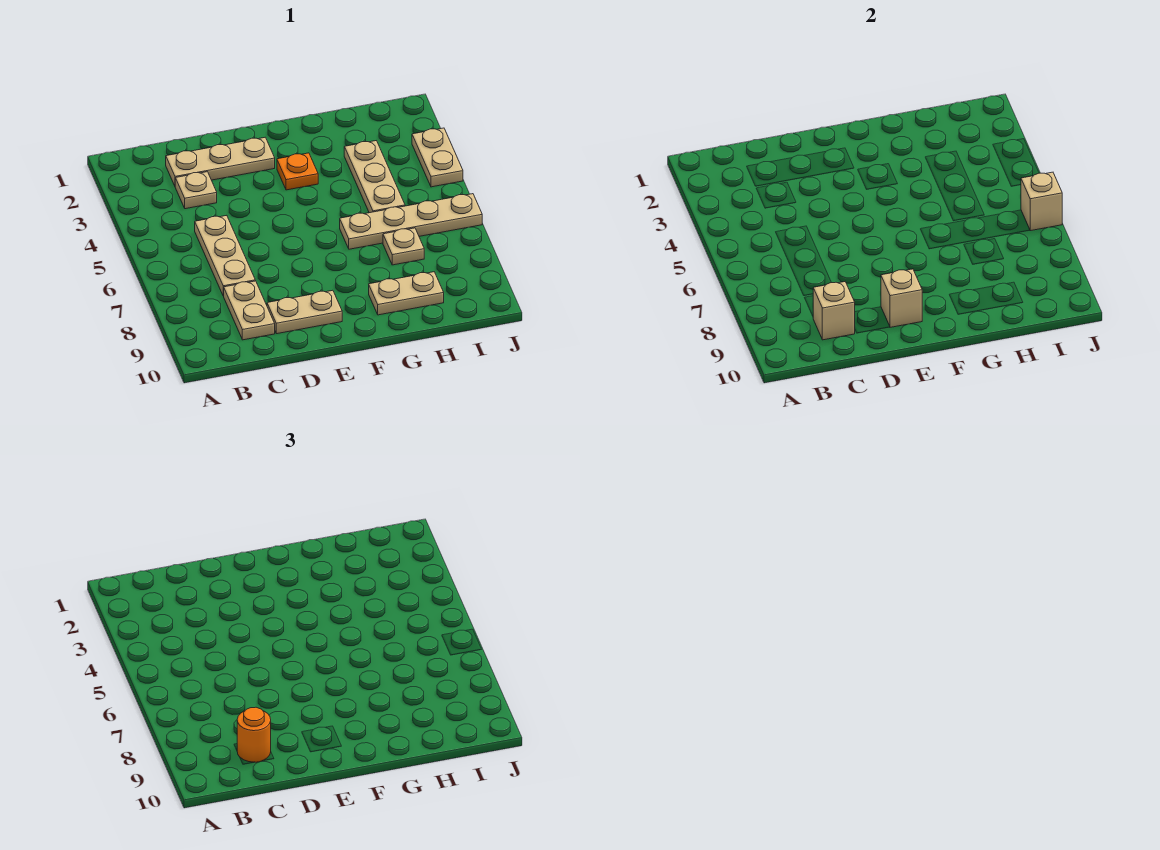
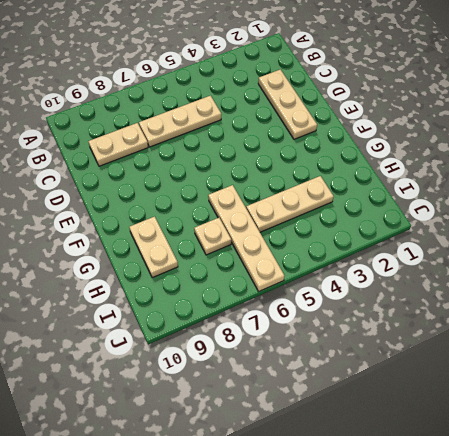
none -> tan 1x1 plate [175,172,217,209]
none -> tan 1x2 plate [267,290,342,334]
none -> orange 1x1 plate [277,153,318,190]

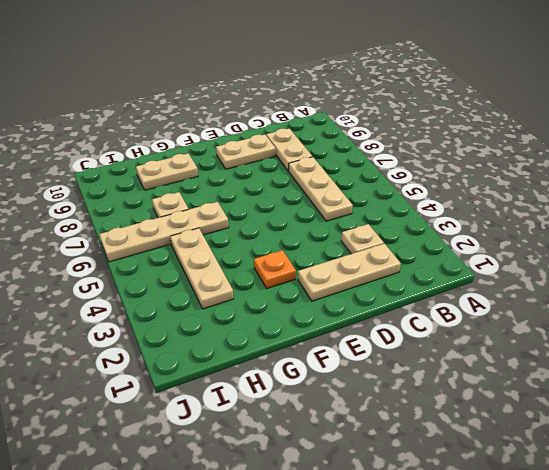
none -> tan 1x2 plate [412,128,463,187]
none -> tan 1x1 brick [813,282,855,340]
none -> tan 1x1 brick [881,269,922,327]

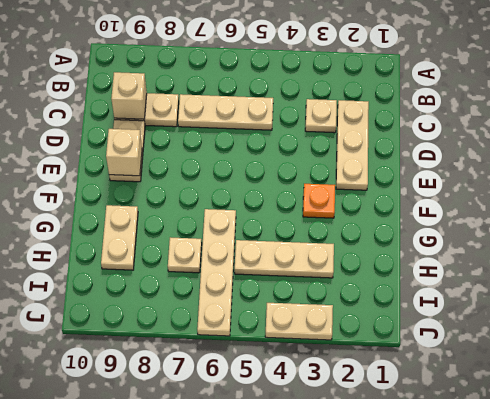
none -> tan 1x1 brick [1021,172,1062,231]
none -> orange 1x1 round brick [237,707,271,762]

